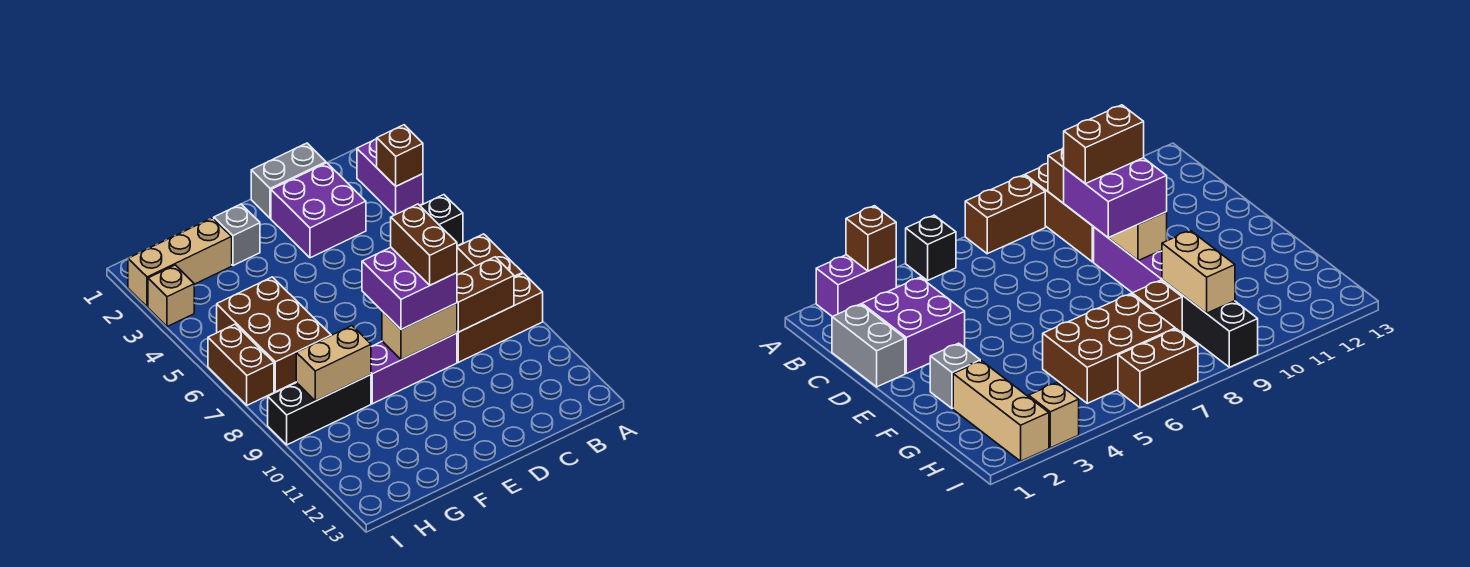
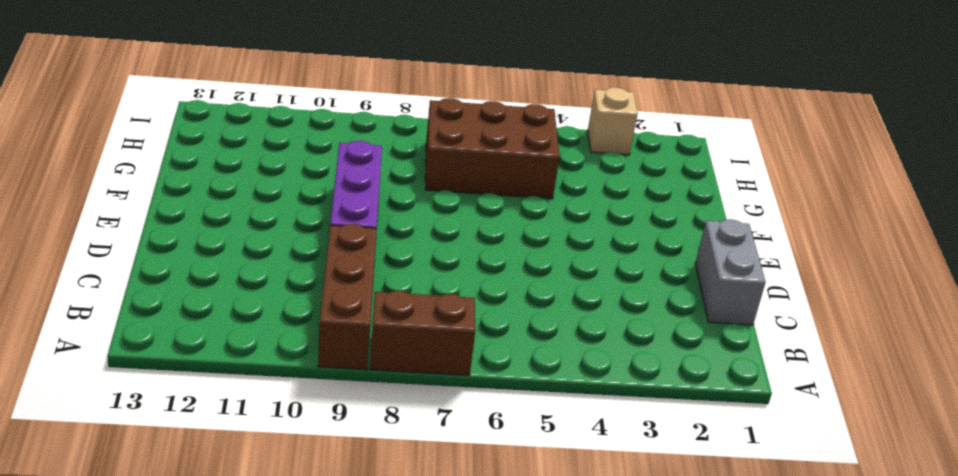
none -> purple 1x2 brick [357,139,423,215]
none -> black 1x1 brick [421,195,463,246]
none -> purple 2x2 brick [271,163,366,258]

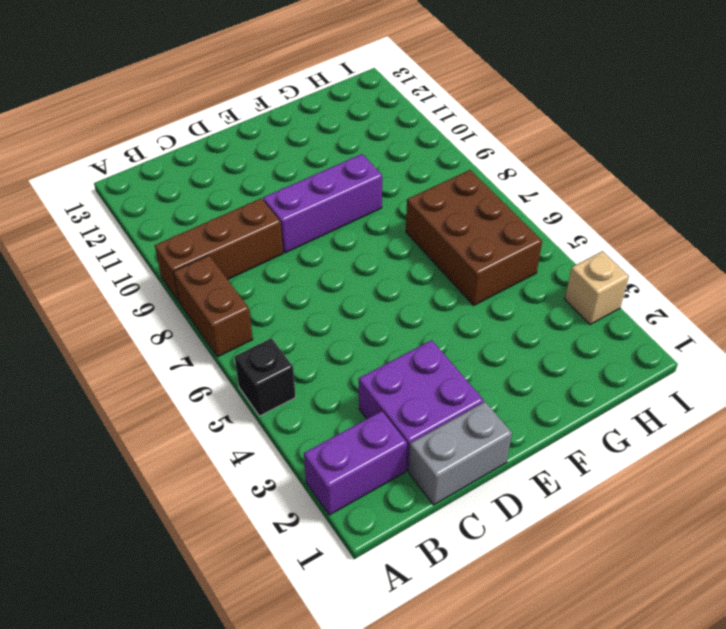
purple 1x2 brick [304,411,407,515] -> purple 1x2 brick turned to [357,139,423,215]
none -> grey 1x1 brick [214,204,260,266]
none -> tan 1x3 brick [128,218,232,307]
none -> brown 1x1 brick [1132,280,1182,333]

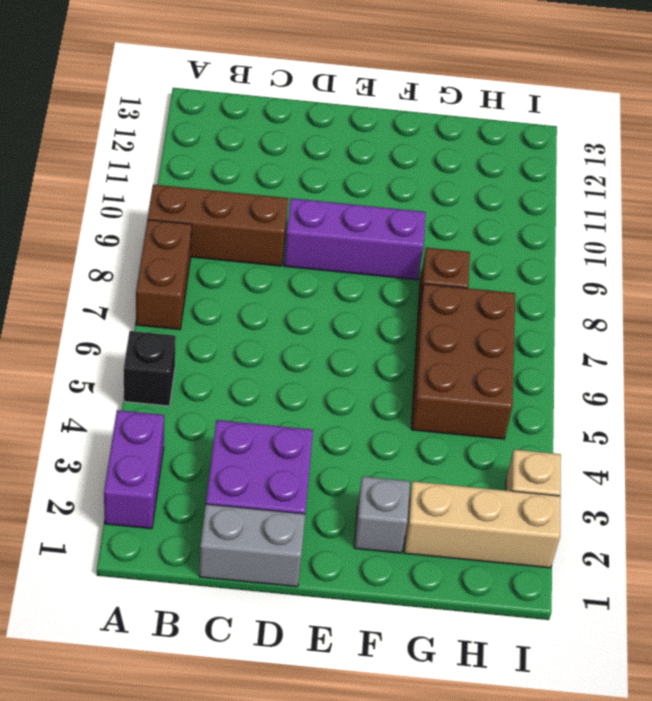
none -> black 1x3 brick [268,375,371,445]
none -> brown 1x2 brick [208,324,274,405]
none -> brown 1x1 brick [377,125,423,186]

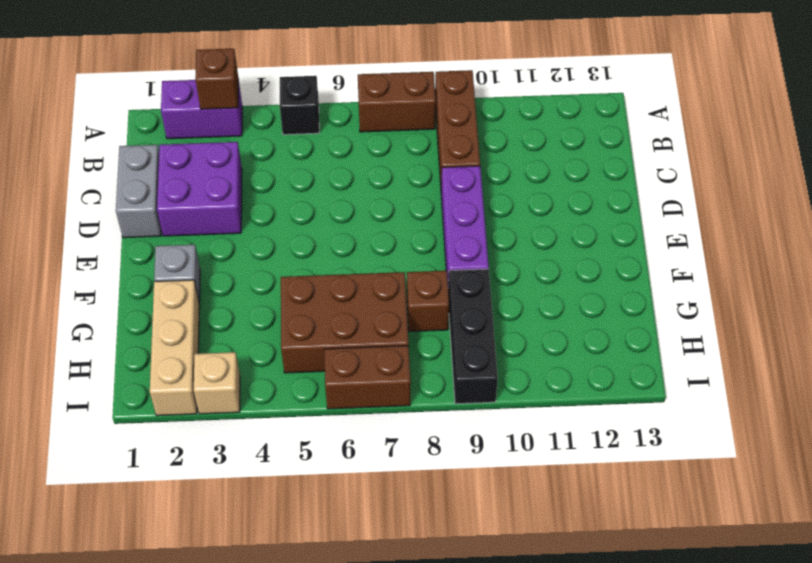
none -> brown 1x2 brick [457,257,514,332]
none -> tan 1x2 brick [382,303,457,360]
none -> tan 1x2 brick [296,326,371,401]

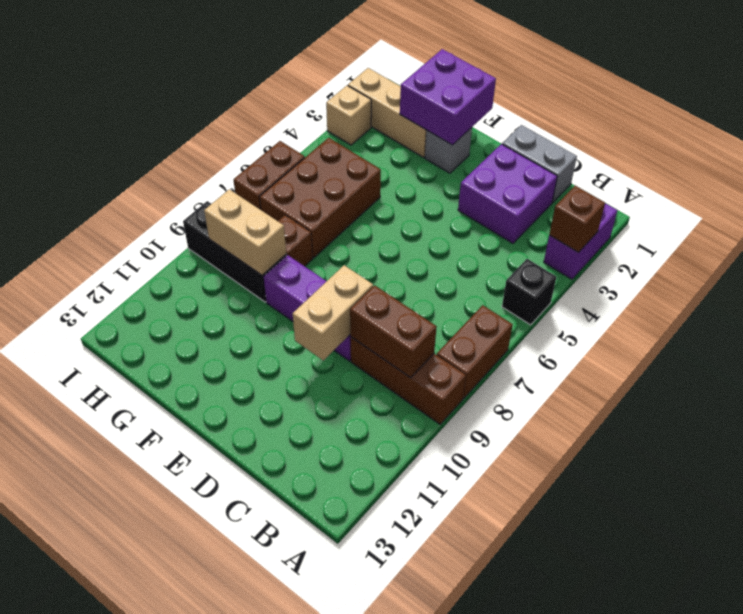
tan 1x2 brick [293,265,373,360] -> tan 1x2 brick turned to [382,303,457,360]
purple 2x2 brick [400,49,496,145] -> purple 2x2 brick moved to [362,247,457,329]
none -> brown 1x2 brick [391,204,457,285]

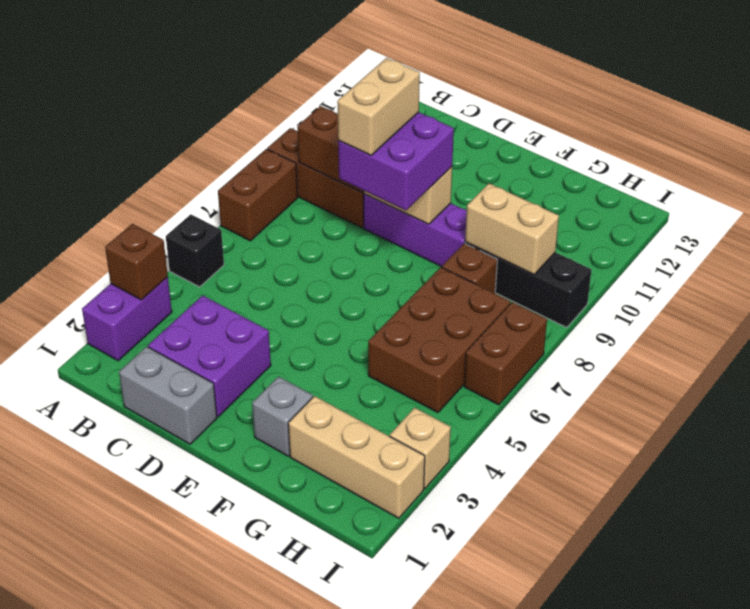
tan 1x2 brick [337,58,420,155] -> brown 1x2 brick [391,204,457,285]

